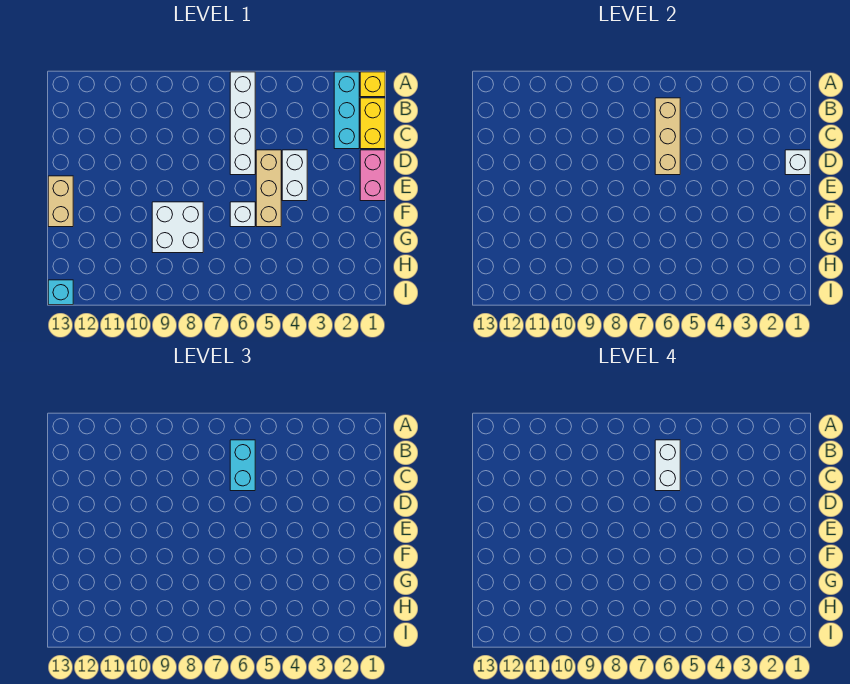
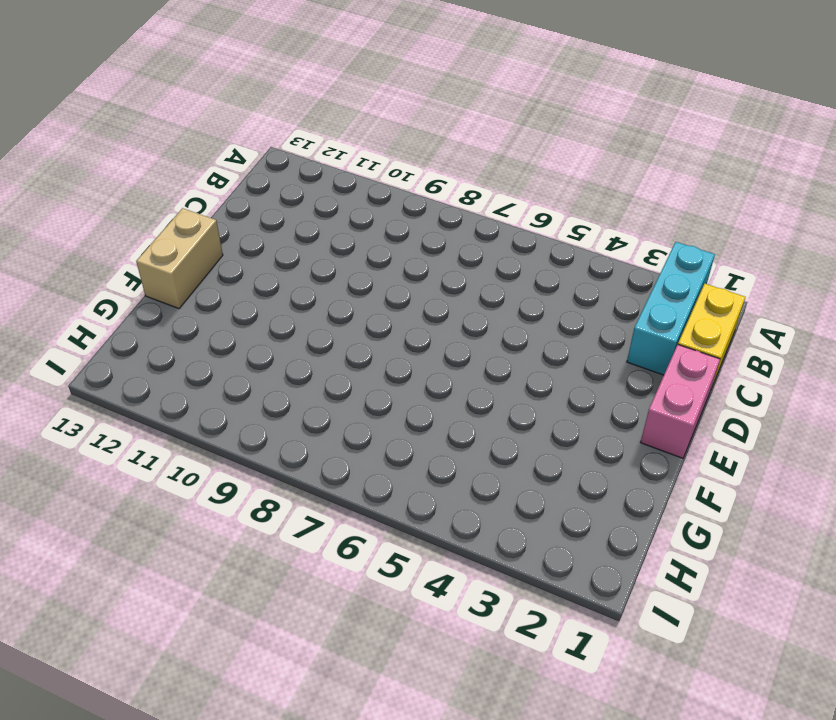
none -> yellow 1x1 brick [360,72,385,97]
none -> white 1x4 brick [230,72,255,175]
none -> white 1x2 brick [282,150,307,201]

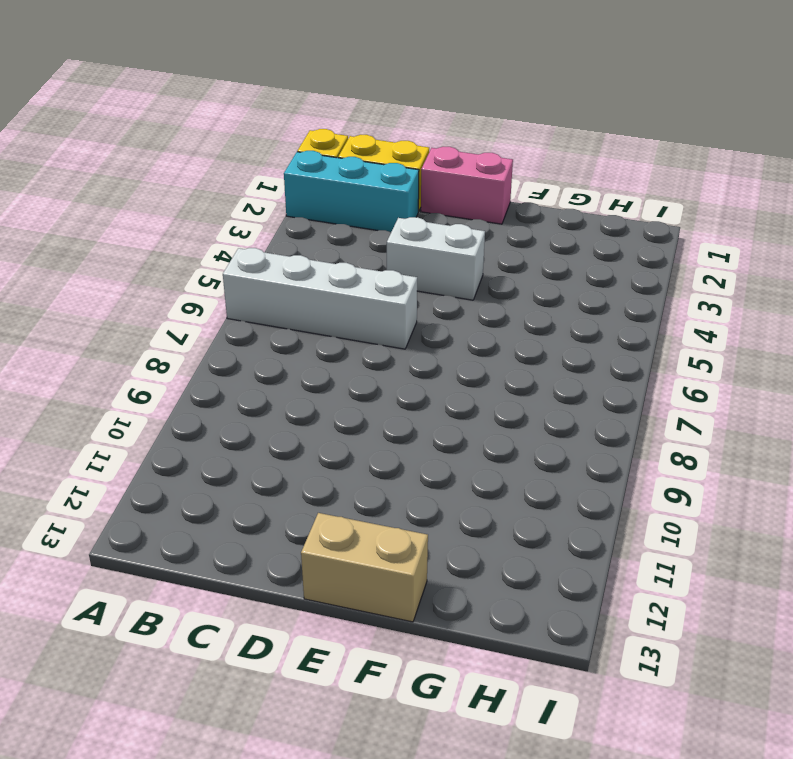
none -> tan 1x3 brick [256,150,281,227]
none -> white 1x1 brick [230,202,255,227]
none -> white 2x2 brick [152,202,203,253]

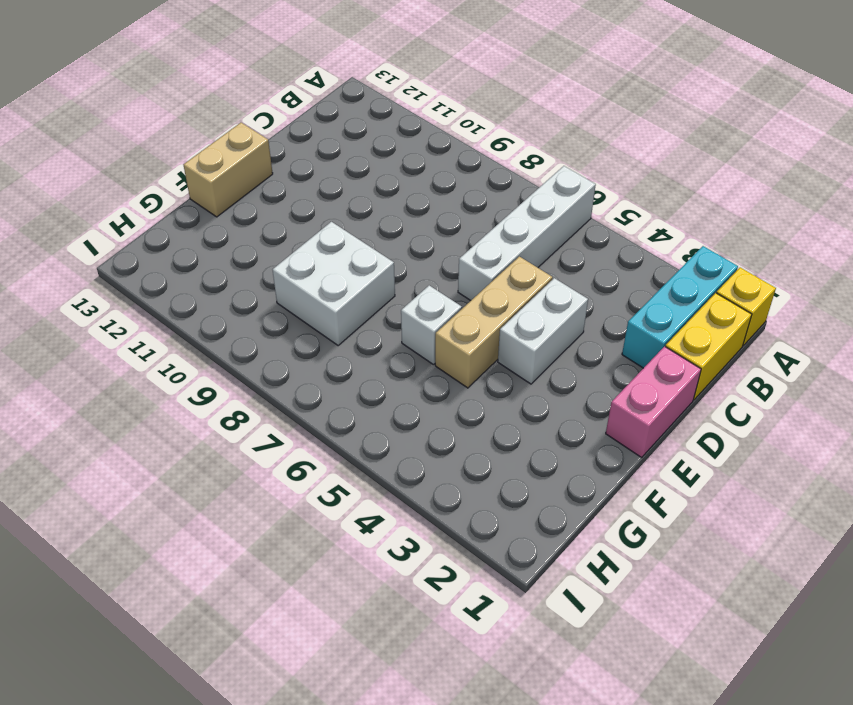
none -> cyan 1x1 brick [48,280,73,305]
none -> tan 1x3 brick [655,98,680,175]
none -> white 1x1 brick [785,150,810,175]

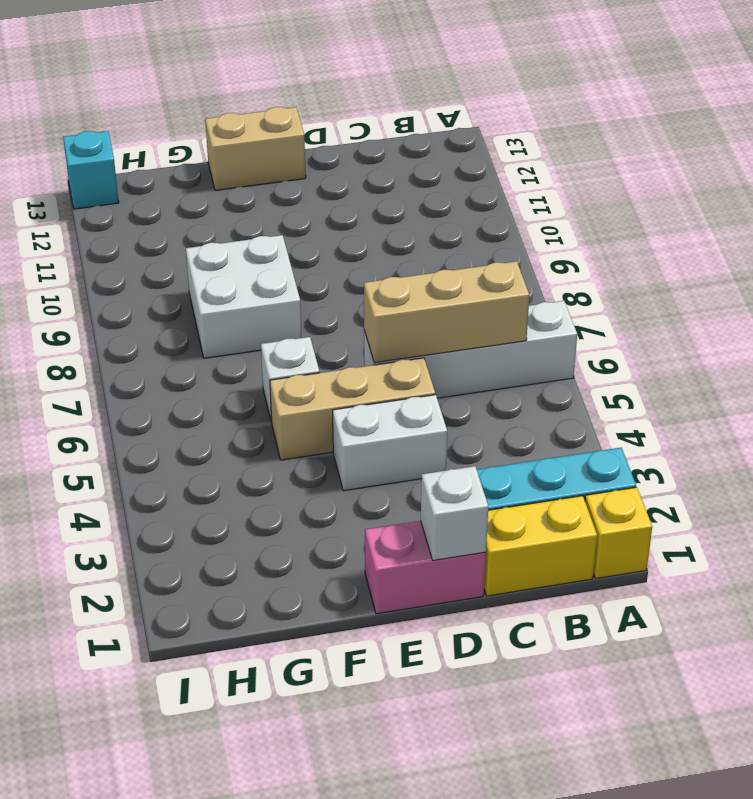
none -> cyan 1x2 brick [230,440,255,491]
none -> white 1x2 brick [655,440,680,491]

